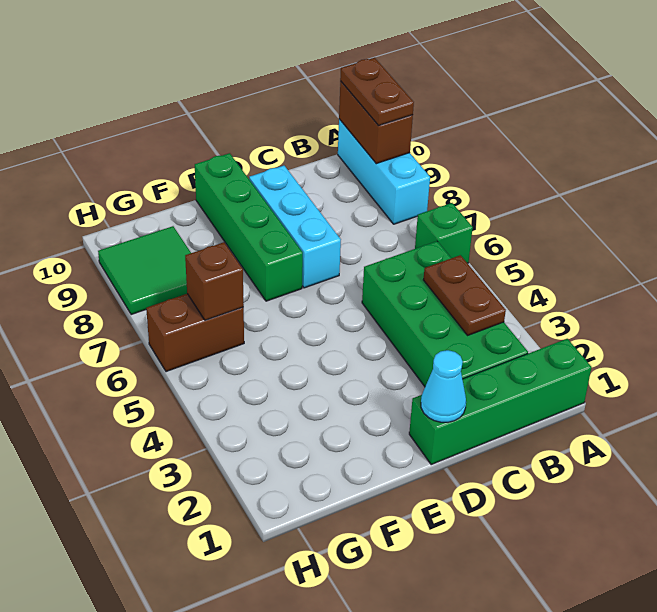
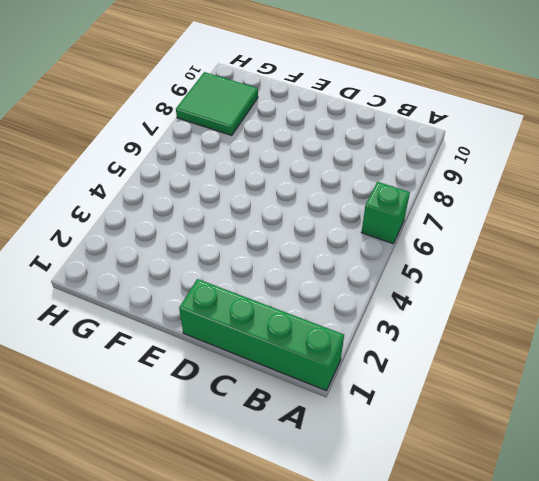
none -> cyan 1x3 brick [338,119,430,224]
none -> green 2x4 brick [362,241,528,386]
none -> cyan 1x3 brick [249,166,341,288]

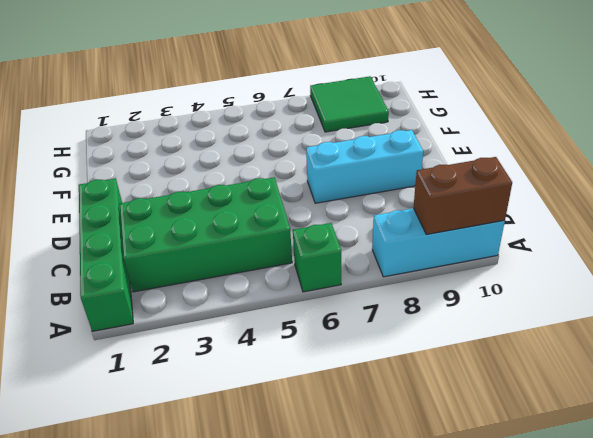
none -> green 1x4 brick [195,153,303,301]
none -> brown 1x2 brick [146,294,244,372]
none -> brown 1x2 plate [423,255,506,335]

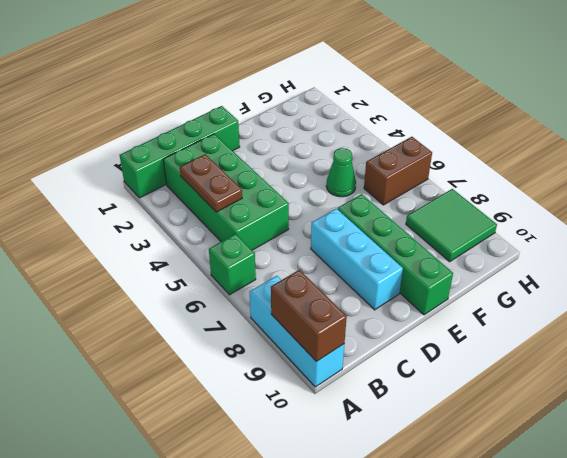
green 1x1 cone [326,148,356,197] -> none
none -> cyan 1x1 cone [421,350,466,422]
none -> brown 1x1 brick [185,242,244,320]
none -> brown 1x2 plate [340,58,414,126]

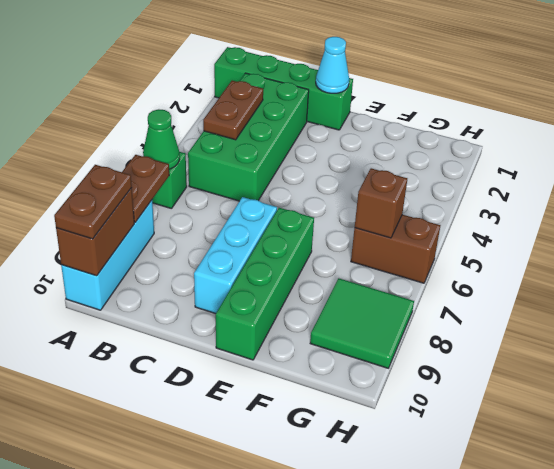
green 1x1 cone [143,109,180,169] -> none
brown 1x2 plate [122,155,169,222] -> none

